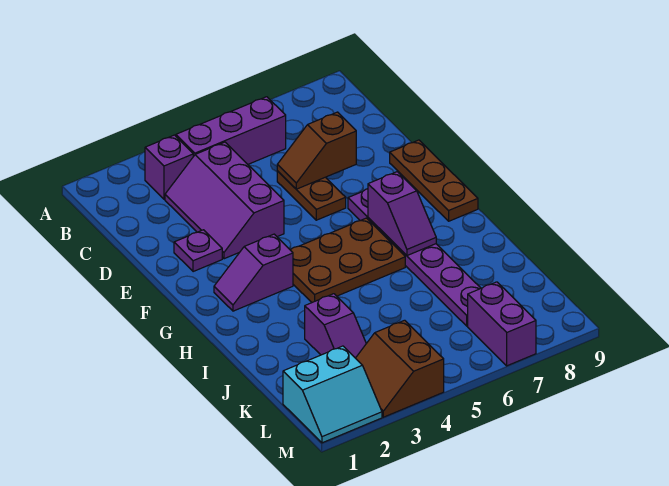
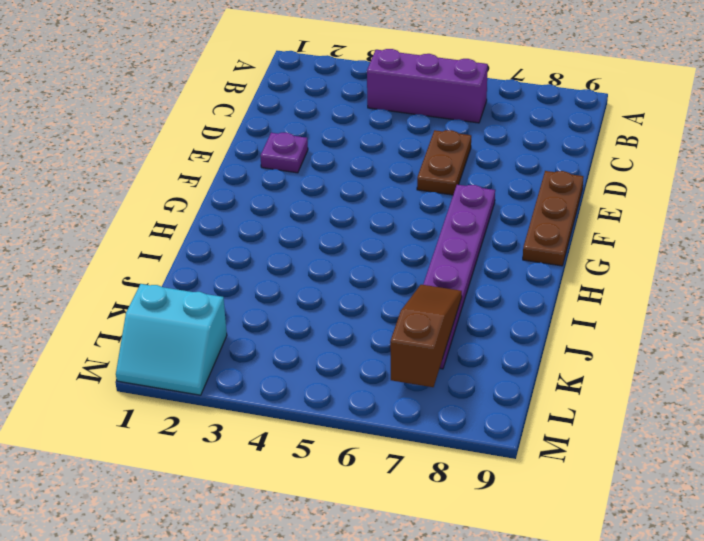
brown 1x3 slope [390,285,462,387] -> none
none -> purple 1x1 brick [145,135,193,199]
none -> purple 2x3 slope [165,142,284,259]
none -> purple 1x2 slope [214,234,293,311]

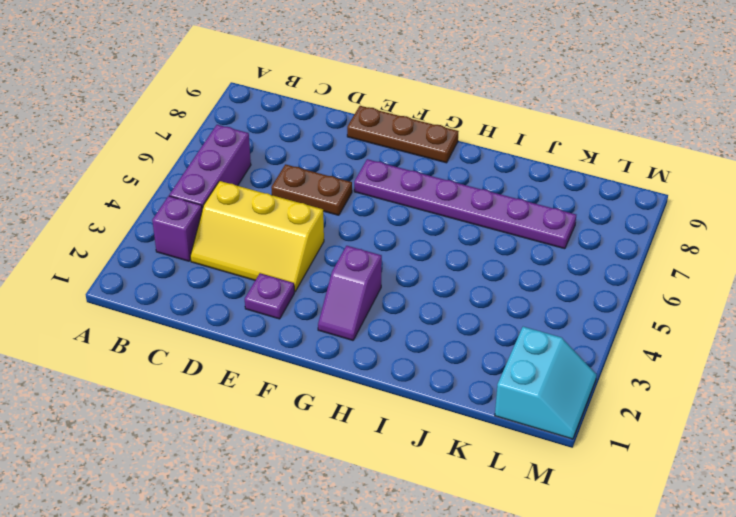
yellow 2x3 slope [190,181,324,292] -> purple 2x3 slope [165,142,284,259]
none -> brown 2x3 plate [291,218,405,302]
none -> purple 1x2 slope [305,294,366,358]
none -> brown 2x2 slope [356,320,444,417]

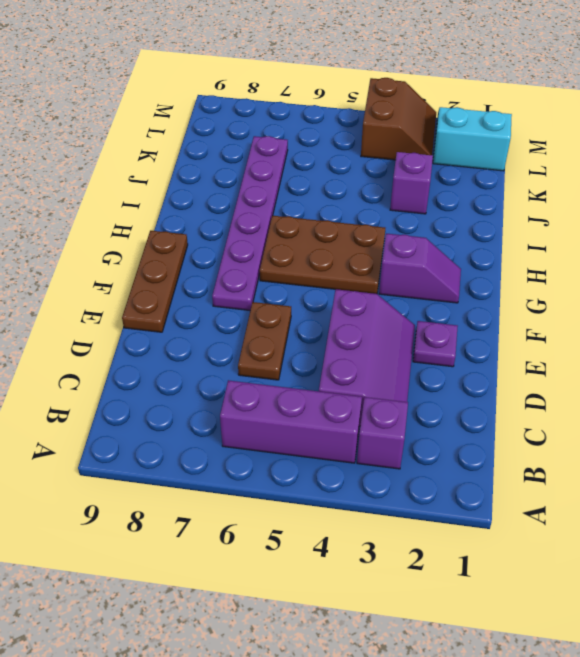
none -> purple 1x2 brick [468,282,536,366]
none -> brown 1x2 slope [277,112,356,189]
none -> purple 1x2 slope [368,172,436,256]

